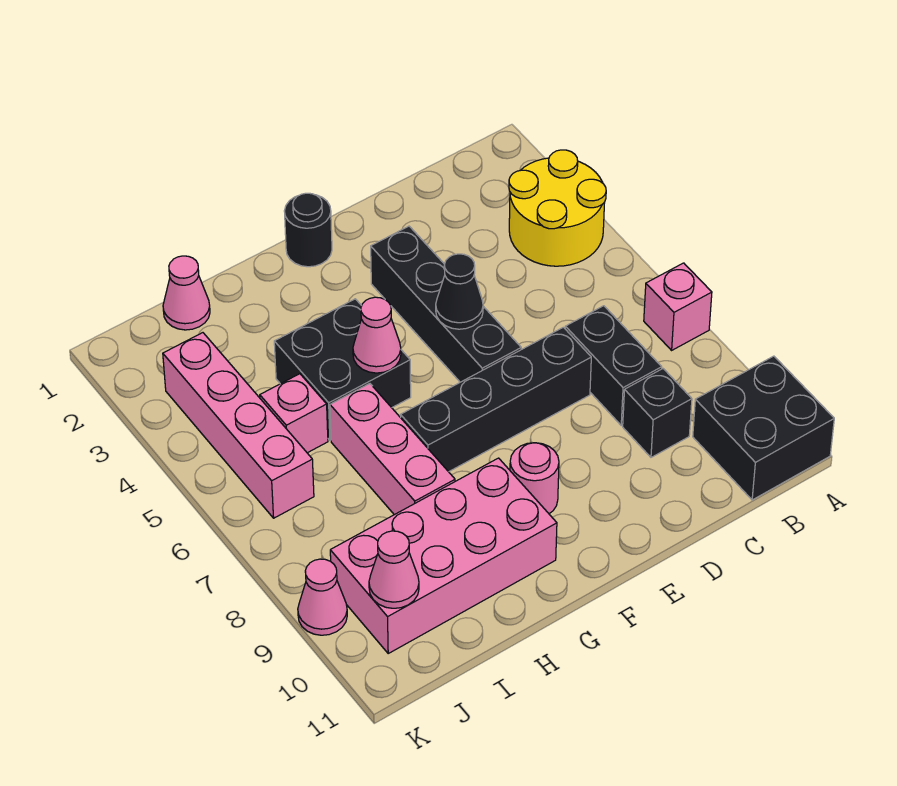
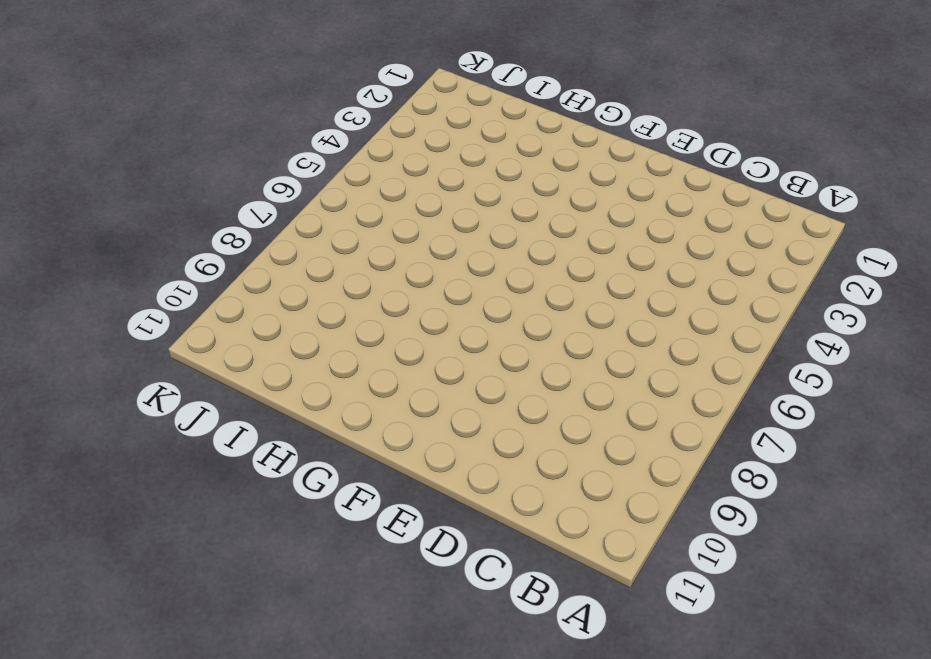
none -> yellow 2x2 round brick [509,150,606,266]
none -> pink 1x1 brick [644,263,712,350]
none -> black 2x2 brick [693,356,834,500]

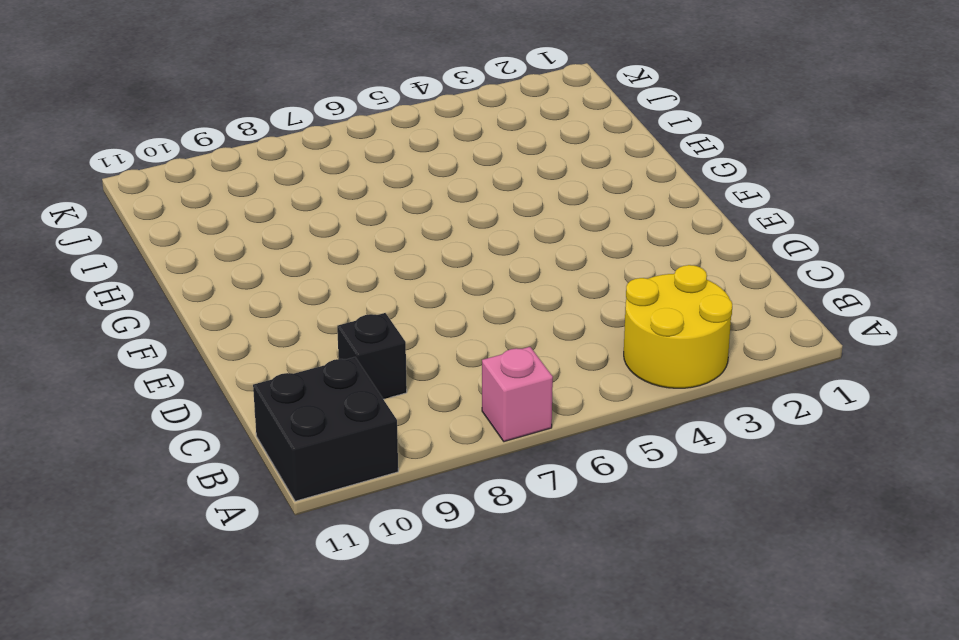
none -> black 1x2 brick [565,306,662,425]
none -> black 1x4 brick [400,327,591,472]
none -> black 1x4 brick [371,226,521,382]

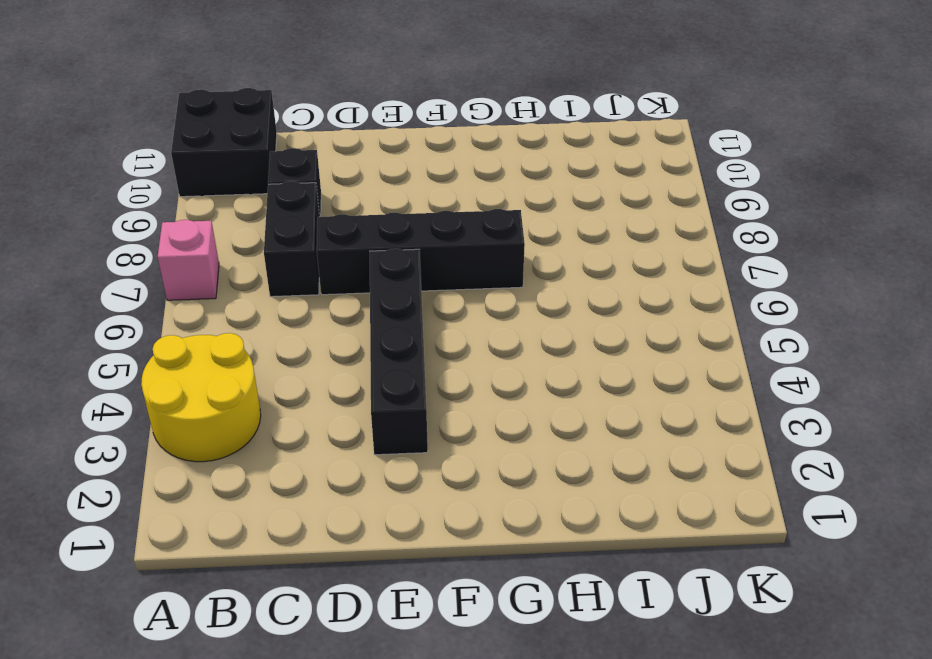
none -> black 1x1 round brick [284,193,332,267]
none -> pink 1x1 round brick [510,443,559,514]
none -> black 2x2 brick [274,299,411,440]

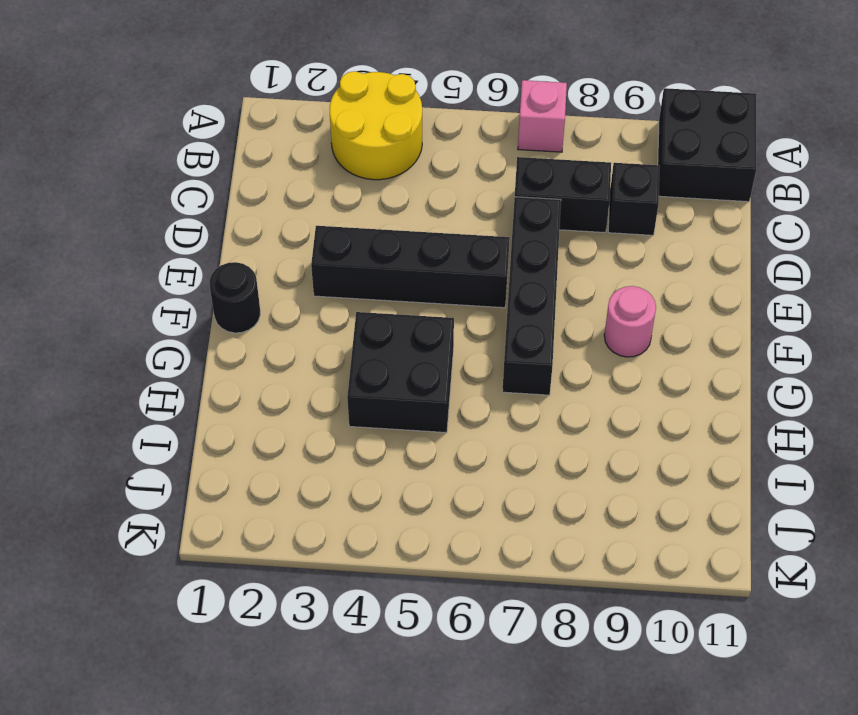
none -> pink 2x4 brick [330,458,557,653]
none -> pink 1x3 brick [330,384,455,515]
none -> pink 1x1 cone [163,256,210,330]

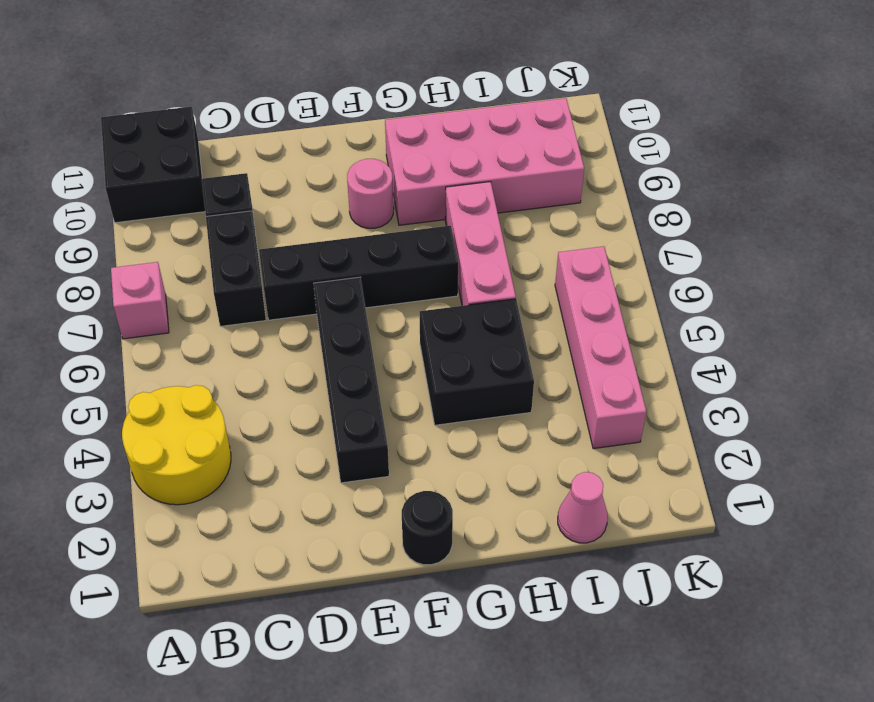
none -> pink 1x1 brick [260,374,328,453]
none -> pink 1x1 cone [298,559,347,635]
none -> black 1x1 cone [436,254,483,329]

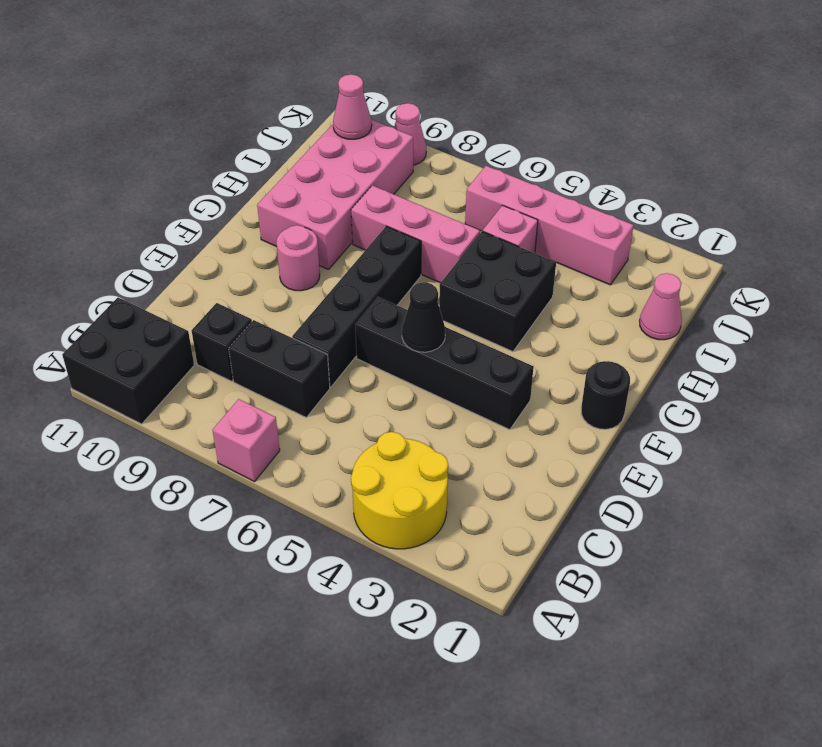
none -> pink 1x1 cone [353,297,401,373]

